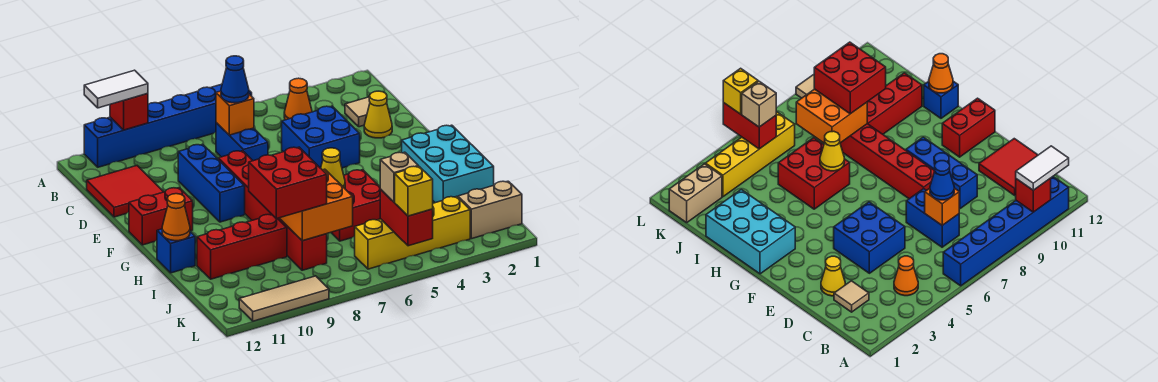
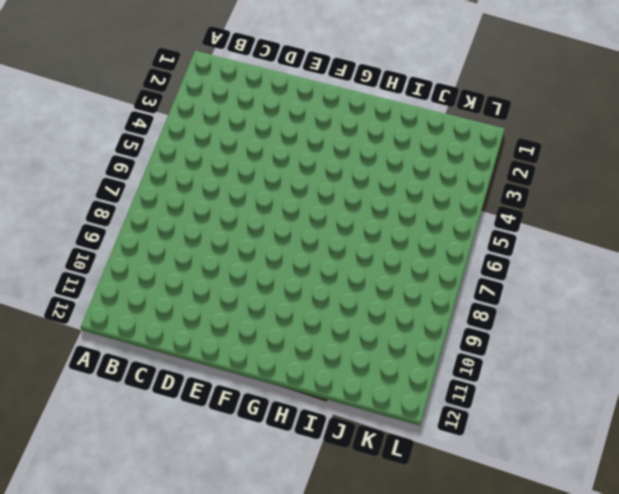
none -> blue 1x6 brick [84,84,252,167]
none -> orange 1x1 cone [284,78,312,120]
none -> tan 1x1 tile [345,97,370,127]

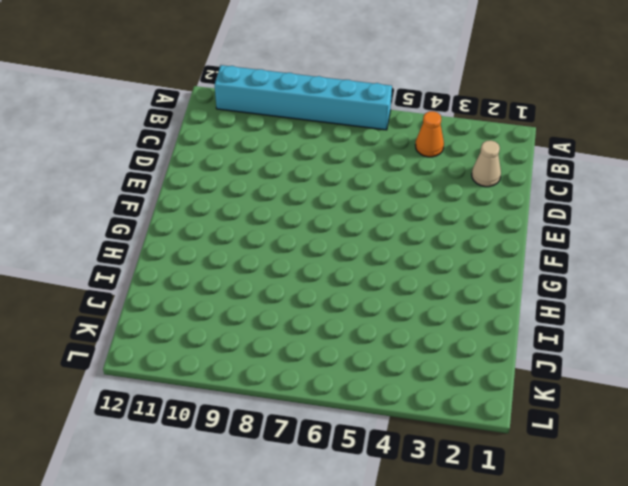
cyan 1x6 brick [215,65,392,130] -> blue 1x6 brick [84,84,252,167]
tan 1x1 cone [472,140,501,187] -> tan 1x1 tile [345,97,370,127]
none -> blue 1x2 brick [216,123,268,161]
none -> red 2x2 tile [87,166,163,217]
none -> yellow 1x1 cone [364,91,392,138]

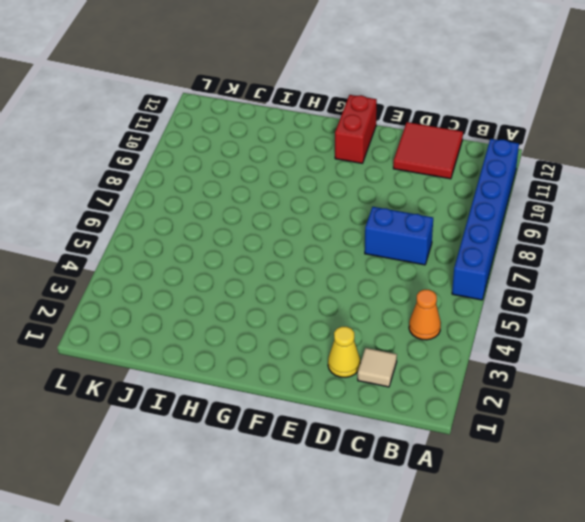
none -> blue 2x2 brick [282,106,360,168]
none -> blue 1x3 brick [178,144,245,222]
none -> red 1x6 brick [218,151,327,270]

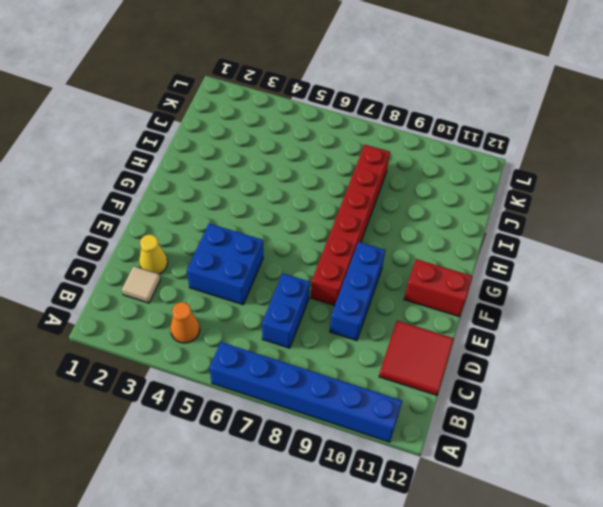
none -> cyan 2x3 brick [402,125,494,203]
none -> red 2x2 brick [331,170,380,241]
none -> blue 1x1 brick [157,229,195,273]

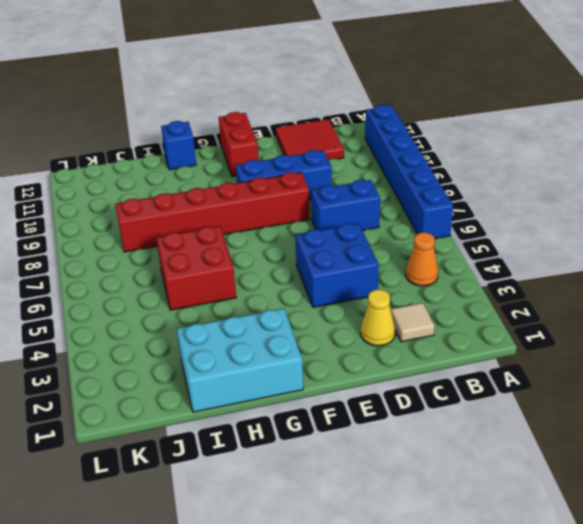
none -> red 1x3 brick [197,215,287,279]
none -> tan 1x2 brick [458,181,522,239]
none -> yellow 1x4 brick [355,196,470,269]

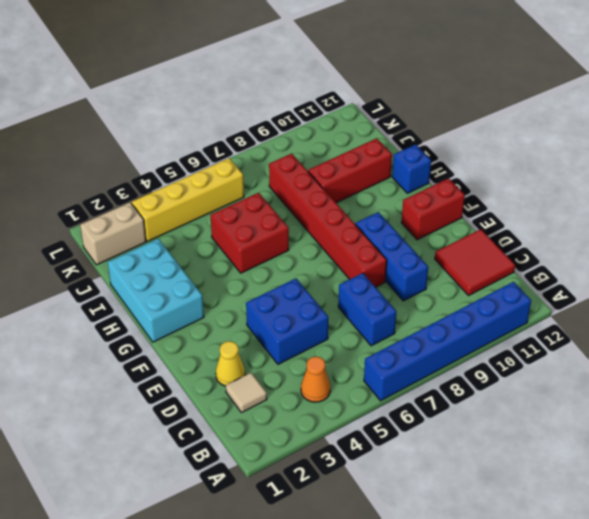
none -> tan 1x3 tile [239,276,329,321]
none -> red 1x1 brick [110,94,148,130]
none -> orange 1x1 brick [216,91,254,135]

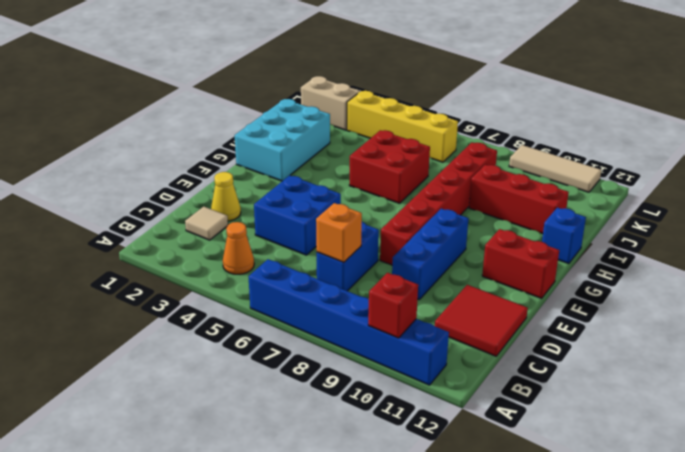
none -> yellow 1x1 cone [321,148,345,188]
none -> orange 1x1 cone [162,194,190,241]
none -> orange 2x2 brick [280,169,353,241]

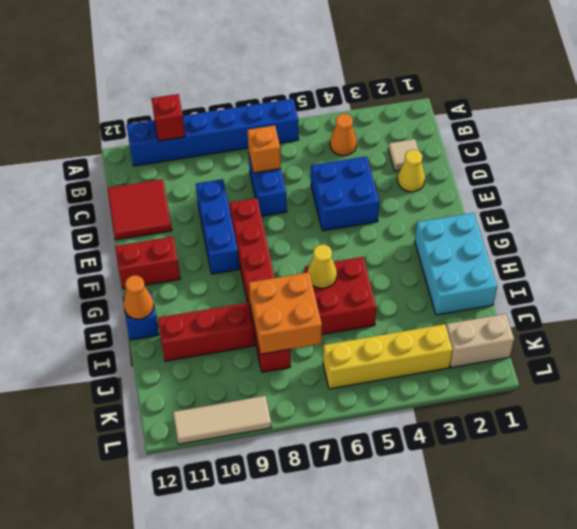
none -> red 1x2 brick [380,189,433,246]
none -> white 1x2 tile [84,70,148,108]
none -> blue 1x1 cone [221,56,249,103]

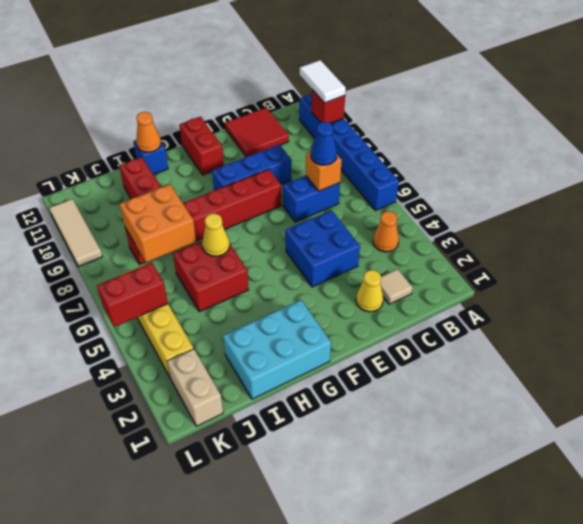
none -> red 2x2 brick [249,147,327,219]
none -> tan 1x1 brick [380,152,418,202]
none -> yellow 1x1 brick [395,166,433,216]

